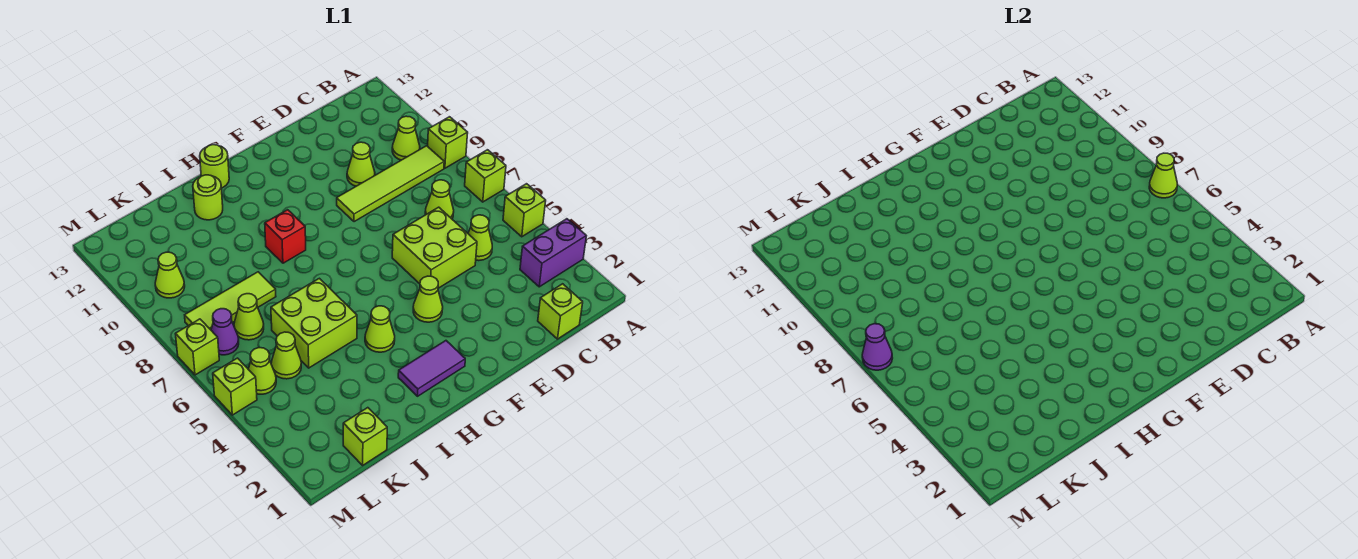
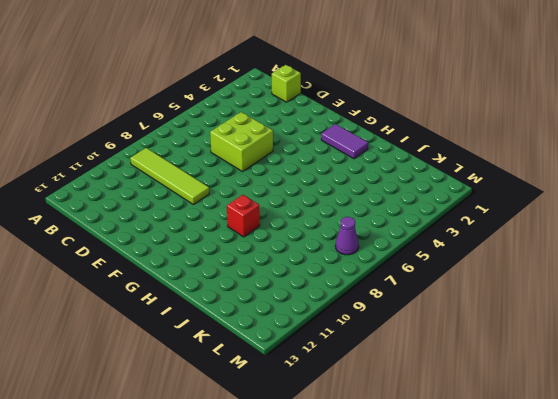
none -> purple 1x2 brick [520,219,586,287]
none -> lime 1x1 brick [503,184,546,237]
none -> lime 1x1 brick [465,150,506,202]

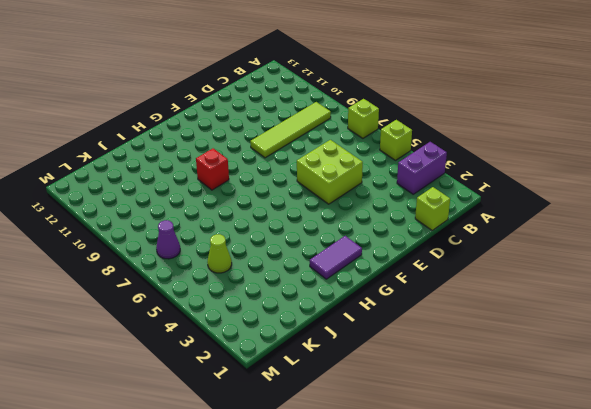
none -> lime 1x1 brick [428,117,468,168]
none -> lime 1x1 cone [392,116,420,160]
none -> lime 1x1 cone [468,215,492,261]

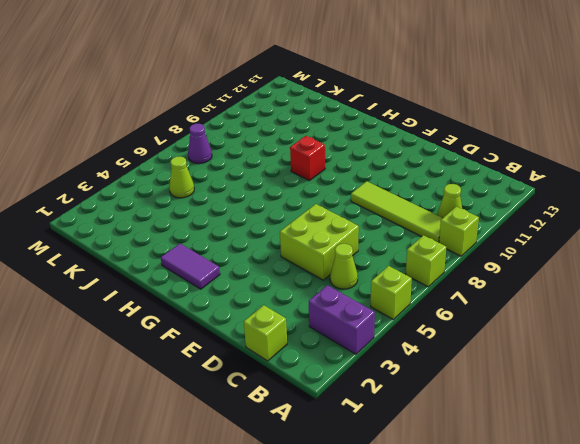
none -> lime 1x1 cone [425,180,454,219]
none -> lime 1x1 cone [347,142,375,186]
none -> lime 1x1 cone [413,276,443,322]

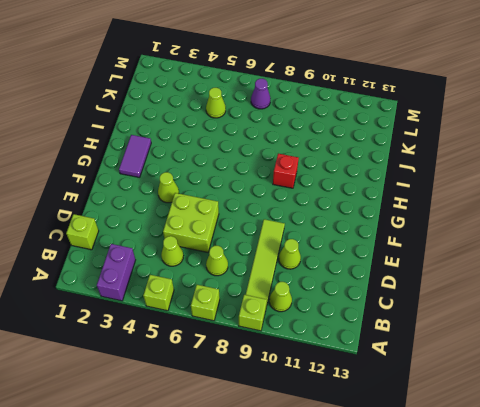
none -> lime 1x1 cone [365,306,395,352]
none -> lime 1x1 round brick [200,145,229,188]
none -> lime 2x2 brick [271,278,357,368]

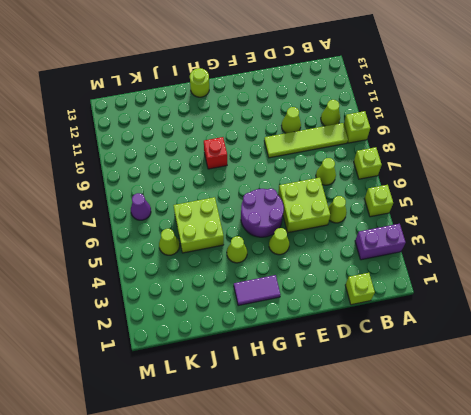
purple 2x2 round brick [241,189,284,237] -> none
none -> lime 1x1 round brick [193,175,223,220]
none -> lime 1x3 tile [185,272,276,330]
none -> lime 1x1 brick [343,408,387,465]

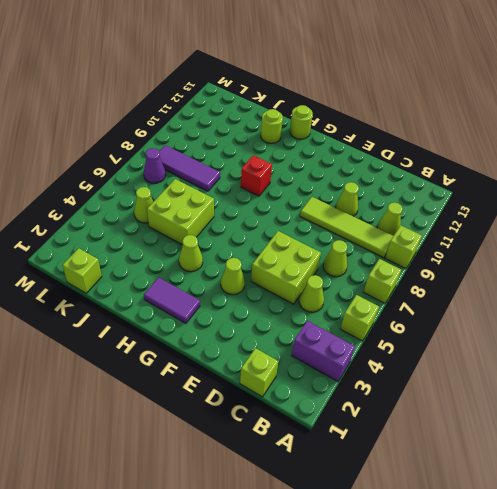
purple 1x3 tile [159,145,220,191] -> lime 1x3 tile [185,272,276,330]
none -> lime 1x1 cone [234,294,264,340]
none -> lime 1x1 cone [248,348,276,394]
none -> lime 1x1 cone [155,252,185,298]

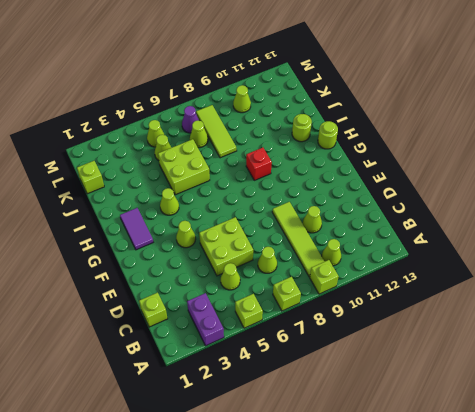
none -> lime 1x1 brick [213,358,257,415]
none -> lime 1x1 brick [176,319,219,375]
none -> lime 1x1 cone [1149,153,1177,198]

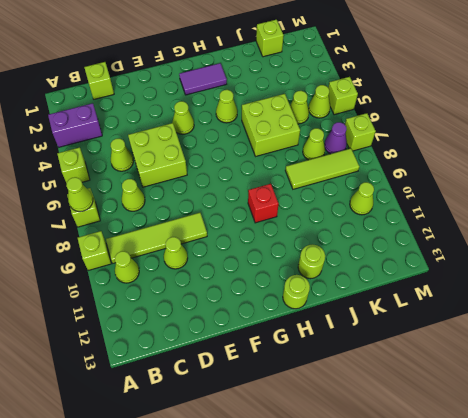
none -> purple 1x1 cone [862,324,892,370]

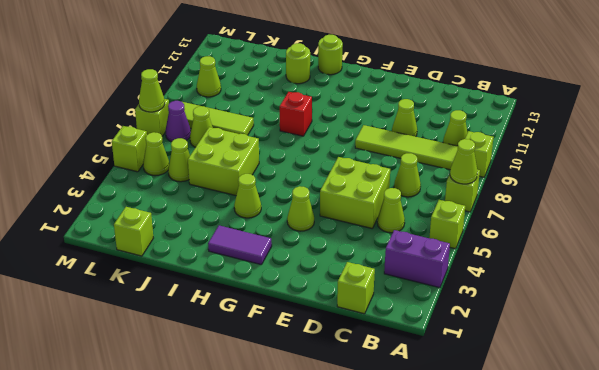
lime 1x1 cone [139,69,165,112] -> purple 1x1 cone [862,324,892,370]

